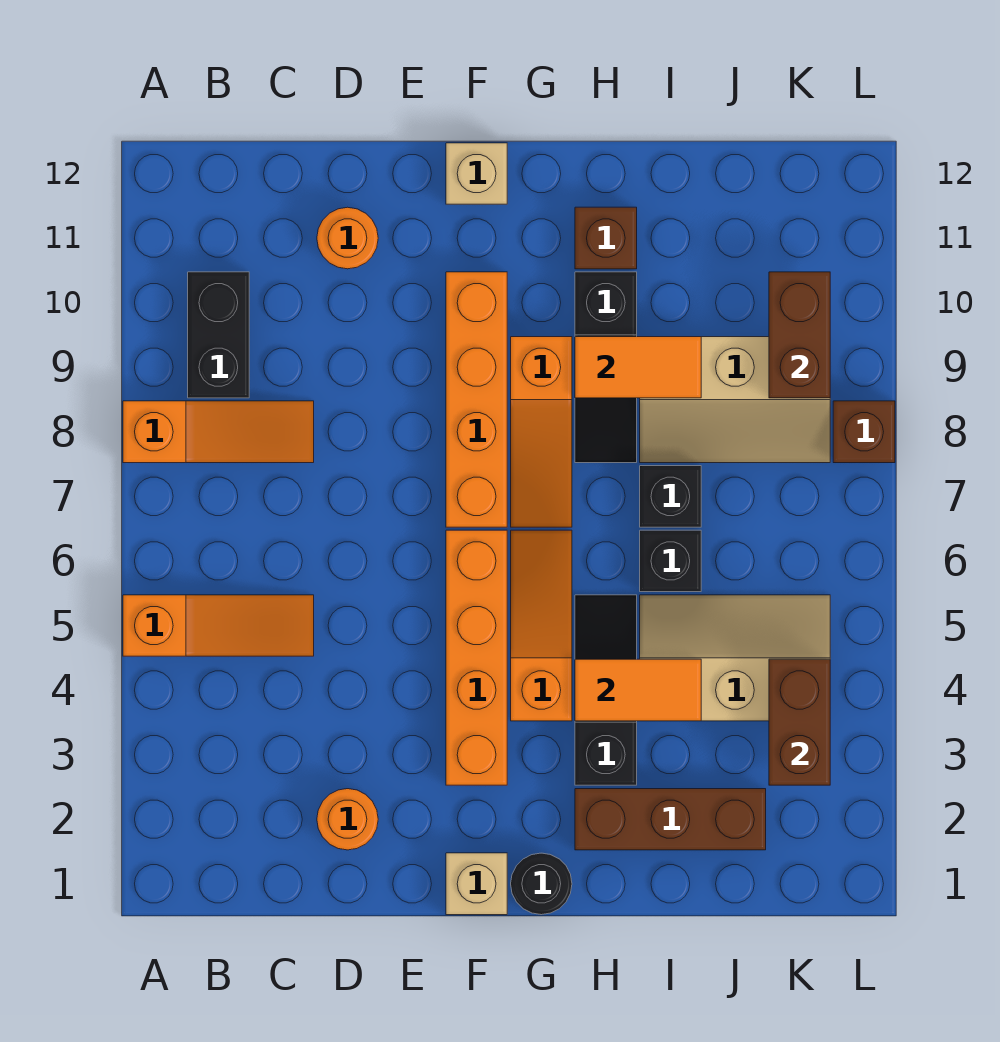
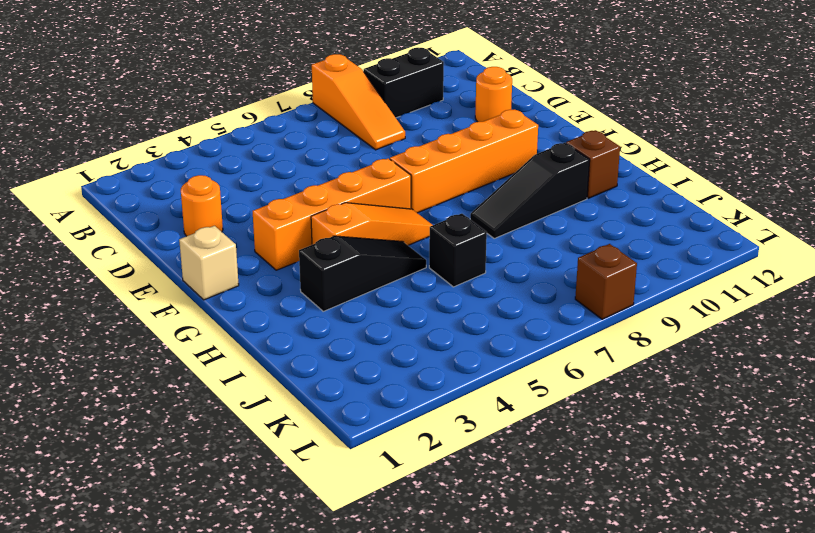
none -> orange 1x3 slope [123,595,314,656]
none -> tan 1x1 brick [446,143,507,204]
none -> black 1x1 round brick [511,853,572,915]

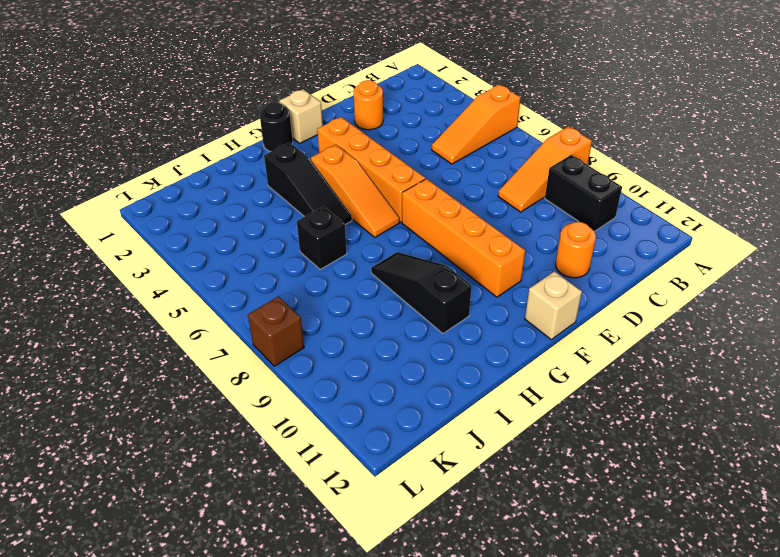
none -> orange 1x3 slope [511,337,572,527]
none -> brown 1x3 brick [575,789,766,850]
none -> brown 1x1 brick [575,207,637,269]

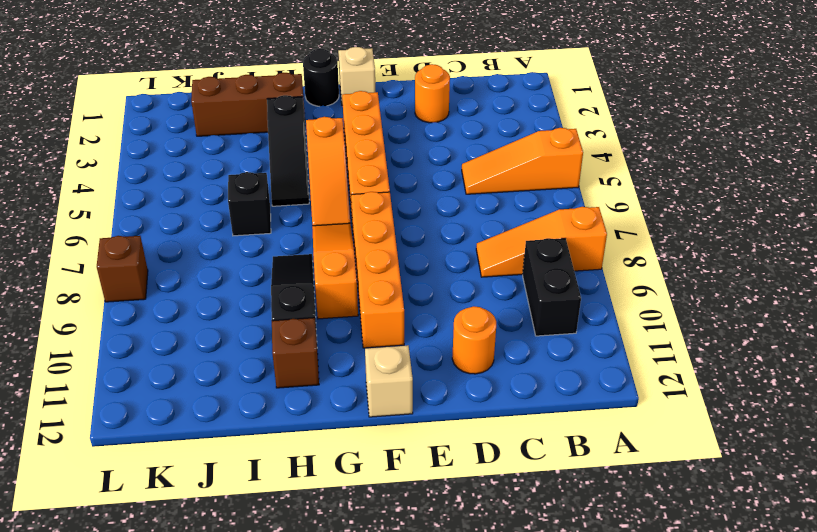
none -> tan 2x3 slope [640,595,830,721]
none -> black 1x1 brick [640,466,701,527]
none -> tan 2x3 slope [640,337,830,463]

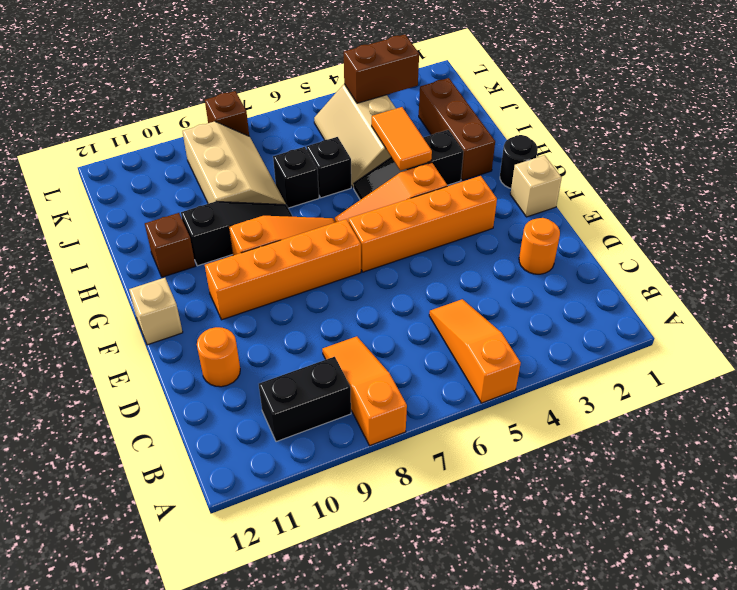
none -> orange 1x2 tile [575,337,701,398]
none -> brown 1x2 brick [769,272,830,398]

